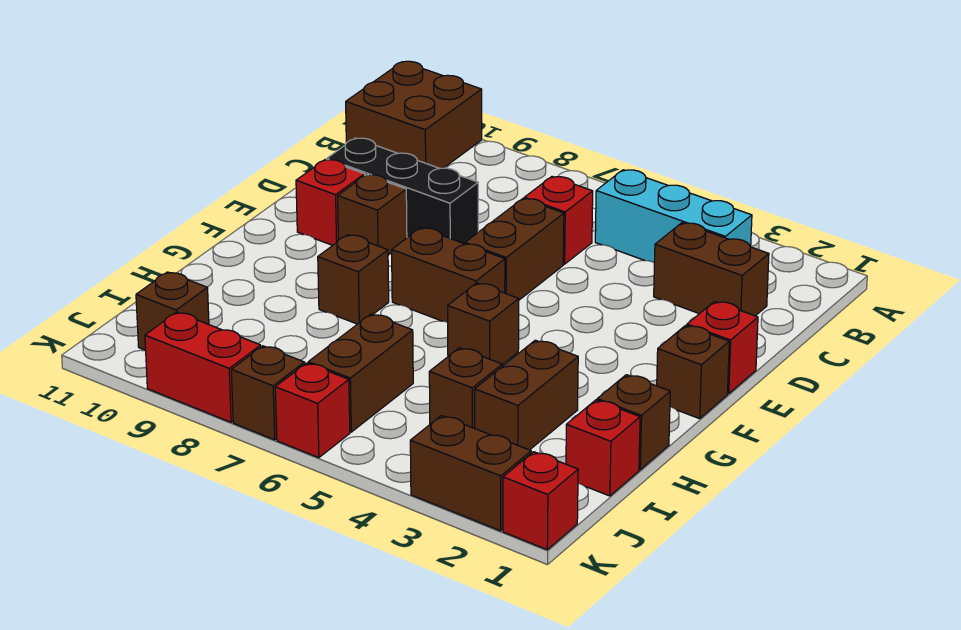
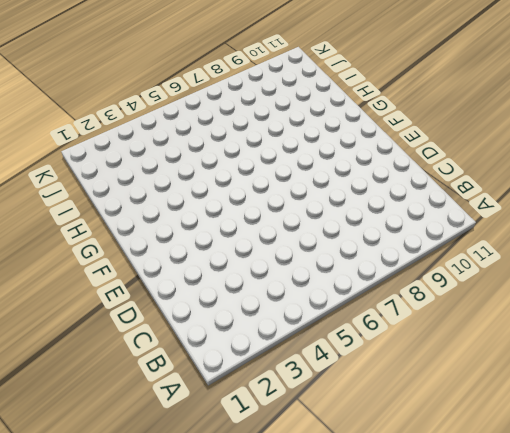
none -> brown 2x2 brick [346,61,482,168]
none -> cyan 1x3 brick [595,170,752,262]
none -> brown 1x2 brick [654,223,769,316]

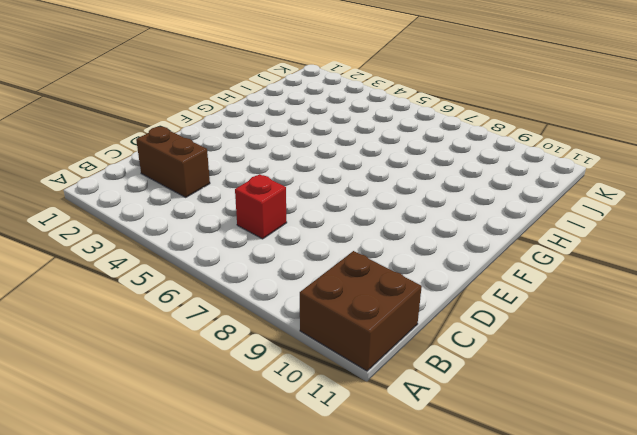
none -> cyan 1x3 brick [595,170,752,262]
none -> brown 1x2 brick [465,199,564,300]
none -> black 1x3 brick [327,138,478,244]

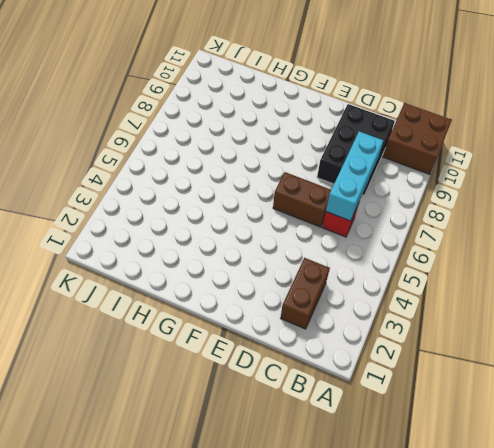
cyan 1x3 brick [326,132,384,221] -> cyan 1x3 brick moved to [595,170,752,262]
black 2x3 brick [317,104,395,195] -> black 1x3 brick [327,138,478,244]
none -> red 1x1 brick [687,301,758,394]
none -> brown 1x1 brick [338,175,407,255]
none -> red 1x1 brick [296,160,365,245]

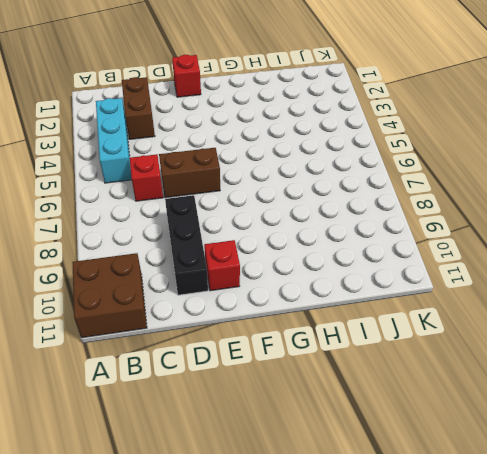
none -> brown 1x1 brick [338,175,407,255]
none -> brown 1x1 brick [657,325,729,419]
none -> brown 1x2 brick [392,228,505,322]

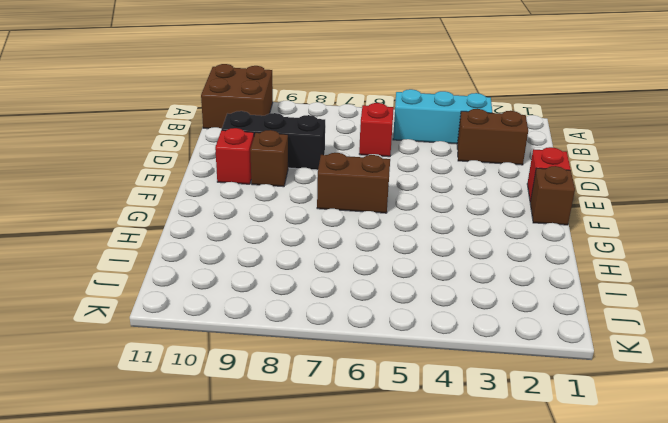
none -> brown 1x2 brick [465,199,564,300]
none -> brown 1x1 brick [448,283,519,365]
none -> brown 1x1 brick [318,235,389,324]

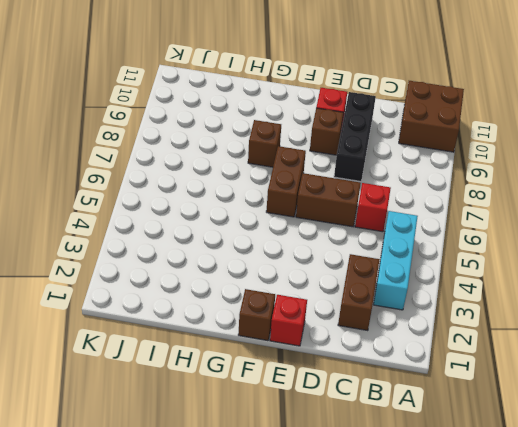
none -> brown 1x1 brick [448,283,519,365]
none -> brown 1x1 brick [597,375,670,470]
none -> brown 1x2 brick [475,340,578,450]

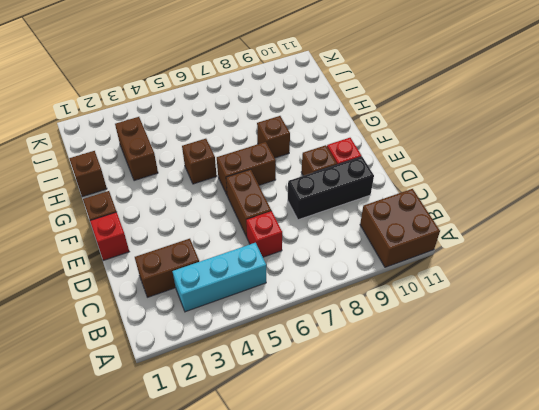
none -> red 1x1 brick [566,400,640,496]
none -> brown 1x1 brick [429,348,502,428]
none -> brown 1x2 brick [308,314,413,432]

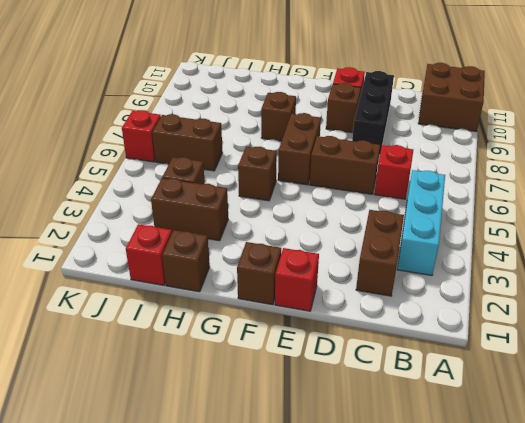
none -> brown 1x1 brick [136,272,209,350]
none -> red 1x1 brick [503,452,578,550]
none -> brown 1x2 brick [410,416,531,531]

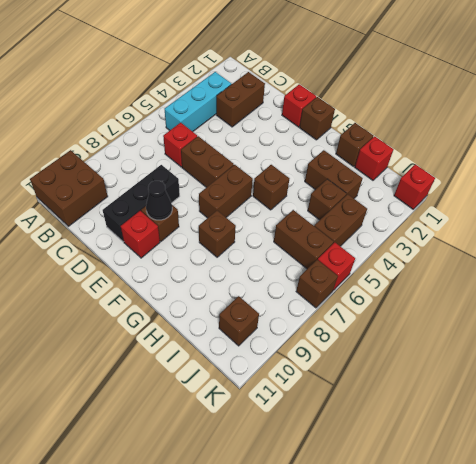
black 1x1 cone [146,181,172,220] -> none
brown 1x2 brick [314,194,367,246] -> brown 1x2 brick moved to [410,416,531,531]
none -> red 1x2 brick [145,312,261,422]

